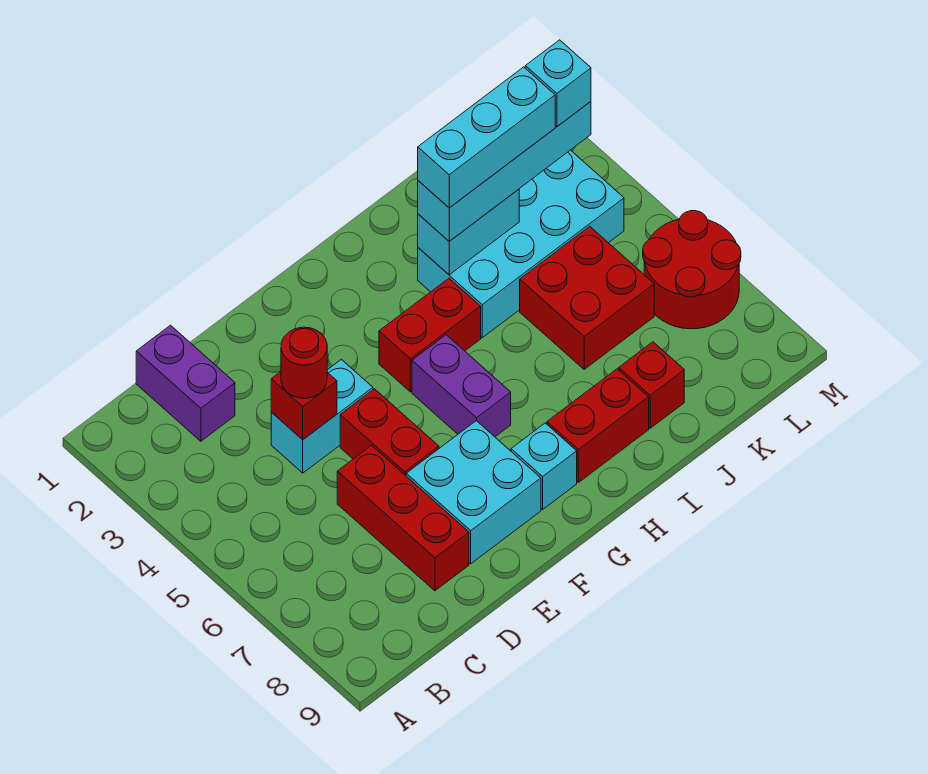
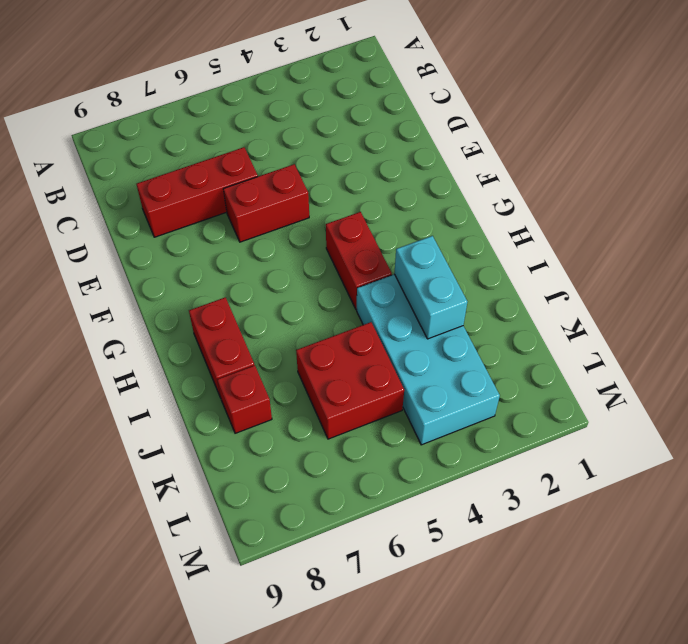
none -> purple 1x2 brick [136,325,235,441]
none -> cyan 1x2 brick [271,359,373,473]
none -> cyan 2x2 brick [406,421,541,564]

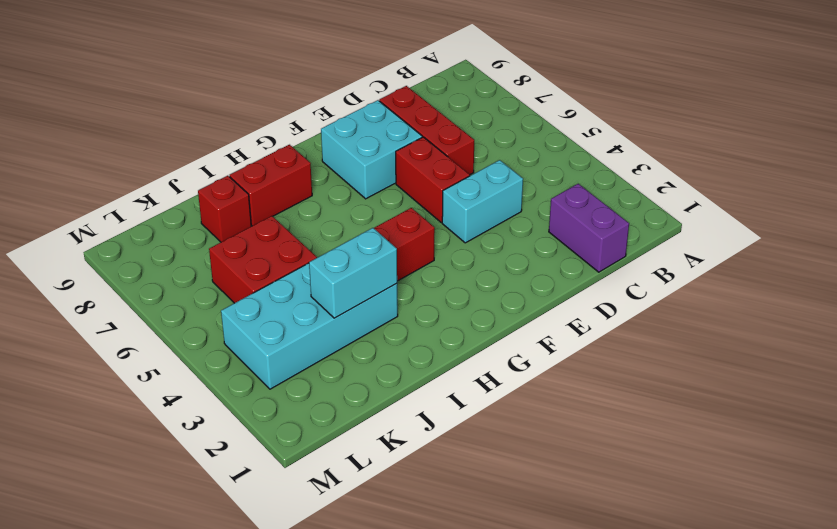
none -> purple 1x2 brick [412,335,511,437]
none -> cyan 1x1 brick [511,423,577,509]
none -> red 2x2 round brick [643,211,741,329]

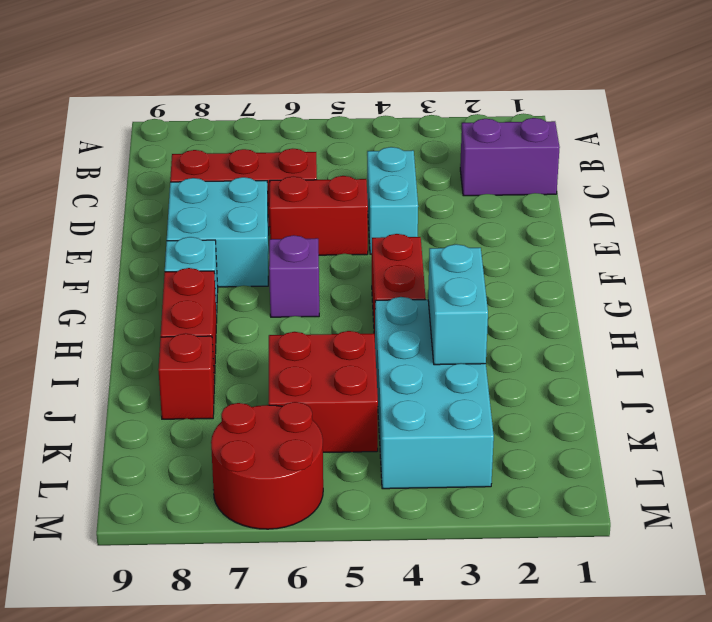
purple 1x1 brick [269,235,319,317] -> purple 1x2 brick [412,335,511,437]
none -> red 1x1 brick [271,372,337,440]
none -> red 1x1 round brick [281,327,327,398]
none -> cyan 1x4 brick [418,102,591,241]

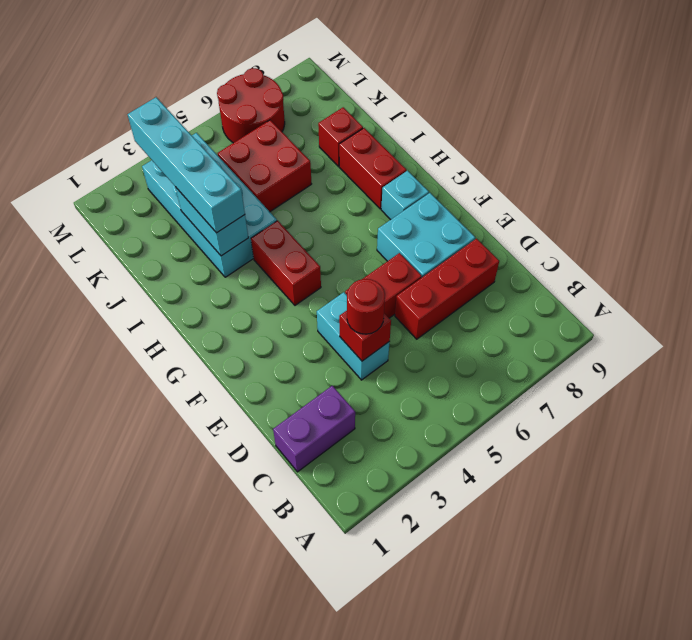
none -> purple 1x2 brick [412,335,511,437]
none -> cyan 1x3 brick [418,67,555,208]
none -> cyan 1x1 brick [525,40,591,126]

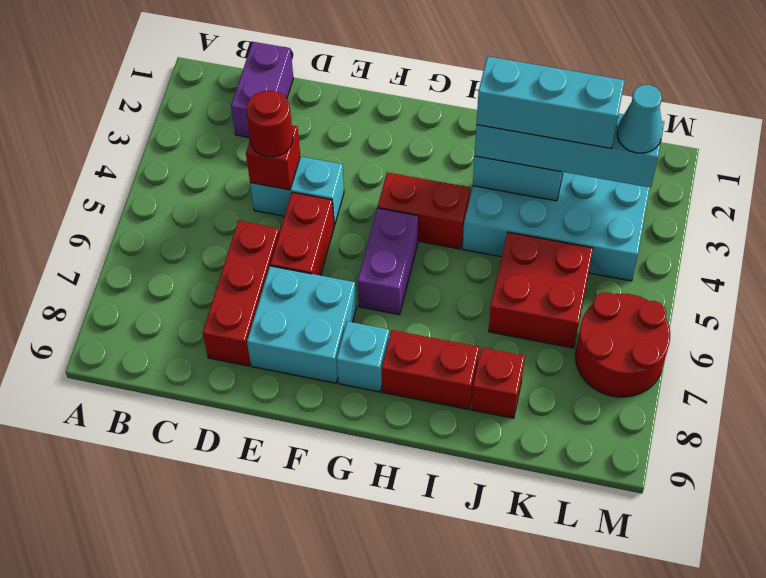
cyan 1x1 cone [617,85,663,153] -> cyan 1x1 brick [525,40,591,126]

